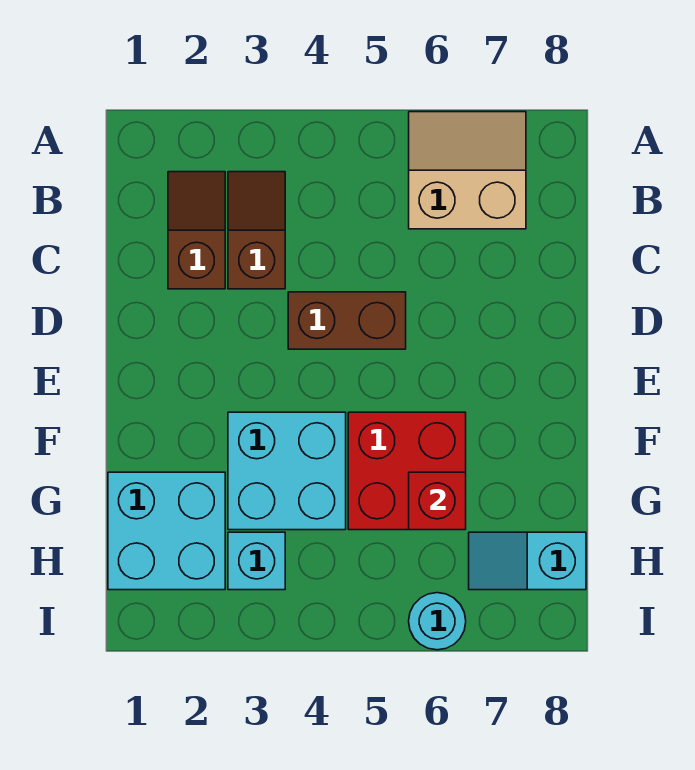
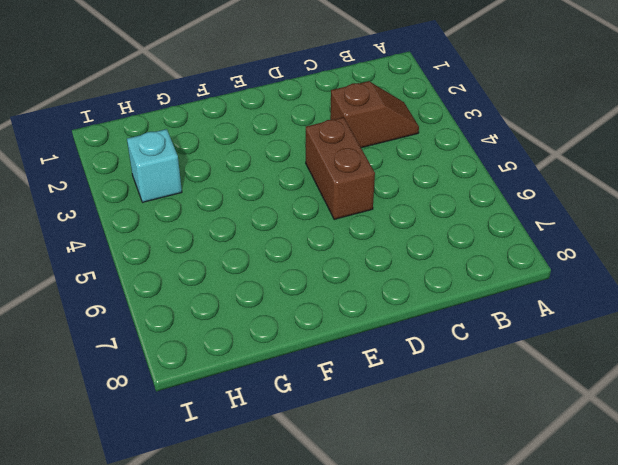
none -> tan 2x2 slope [409,112,526,229]
none -> brown 1x2 slope [168,172,225,289]

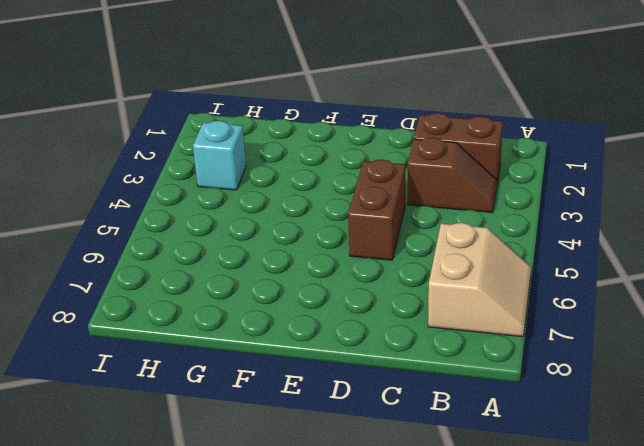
brown 1x2 brick [414,113,503,183] -> brown 1x2 slope [168,172,225,289]
none -> cyan 2x2 brick [228,412,346,530]
none -> red 2x2 brick [348,412,466,530]

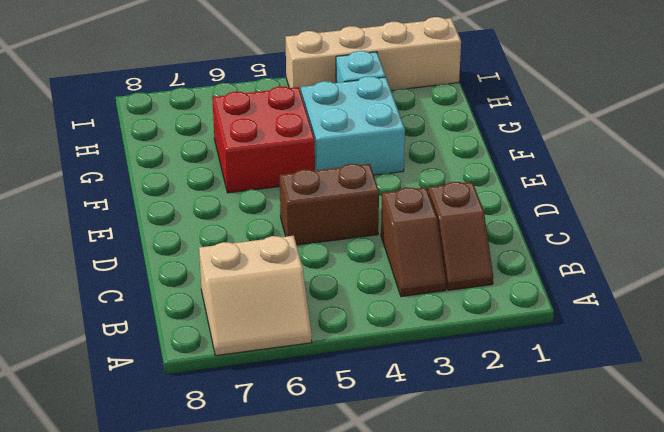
tan 1x4 brick [285,17,461,93] -> none
none -> cyan 2x2 brick [108,472,225,590]
none -> cyan 1x2 slope [469,532,586,590]

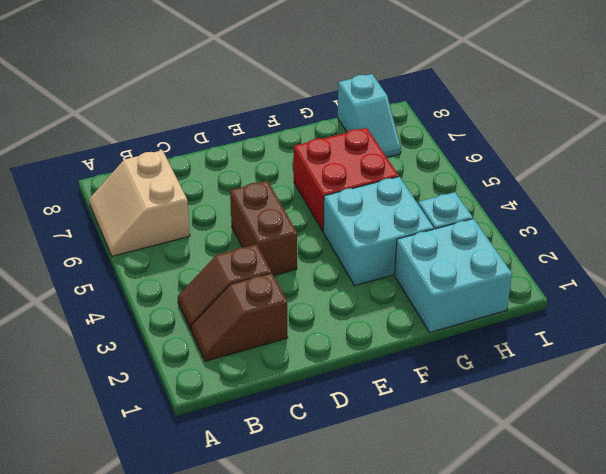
none -> cyan 1x1 round brick [409,593,466,650]
none -> red 1x1 brick [409,472,466,530]

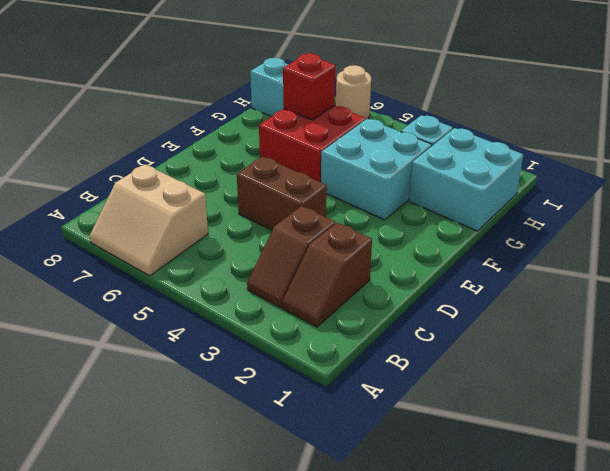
tan 1x1 round brick [336,65,371,119] -> cyan 1x1 round brick [409,593,466,650]

